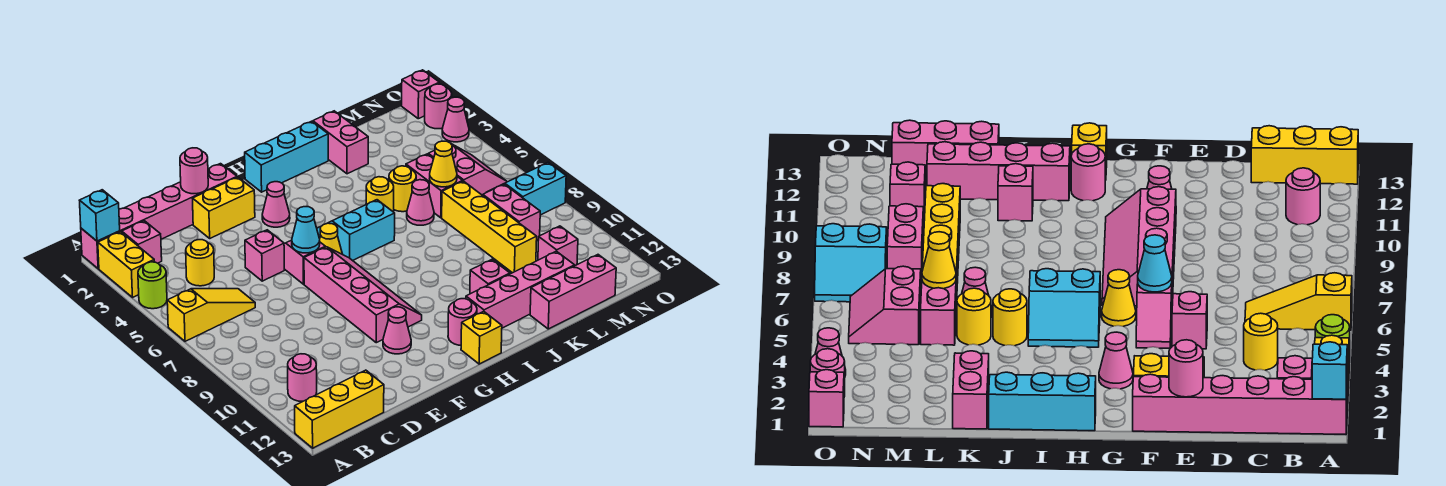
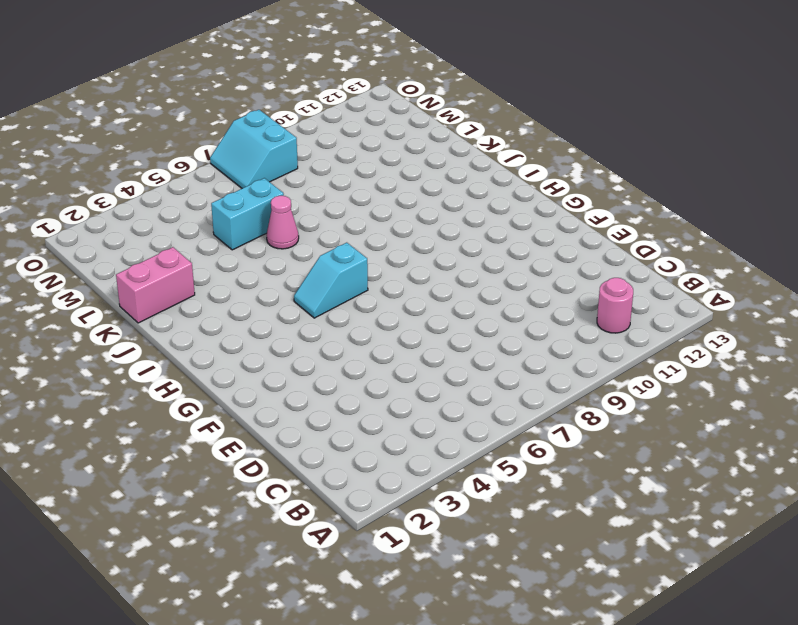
cyan 1x2 slope [294,243,368,318] -> cyan 2x2 slope [317,200,395,261]
cyan 1x2 brick [211,178,284,250] -> pink 1x2 brick [406,154,463,218]
none -> pink 1x6 brick [81,164,237,269]
none -> yellow 1x2 brick [98,232,154,297]
none -> lime 1x1 round brick [138,262,167,309]
none -> yellow 1x3 slope [167,289,255,341]

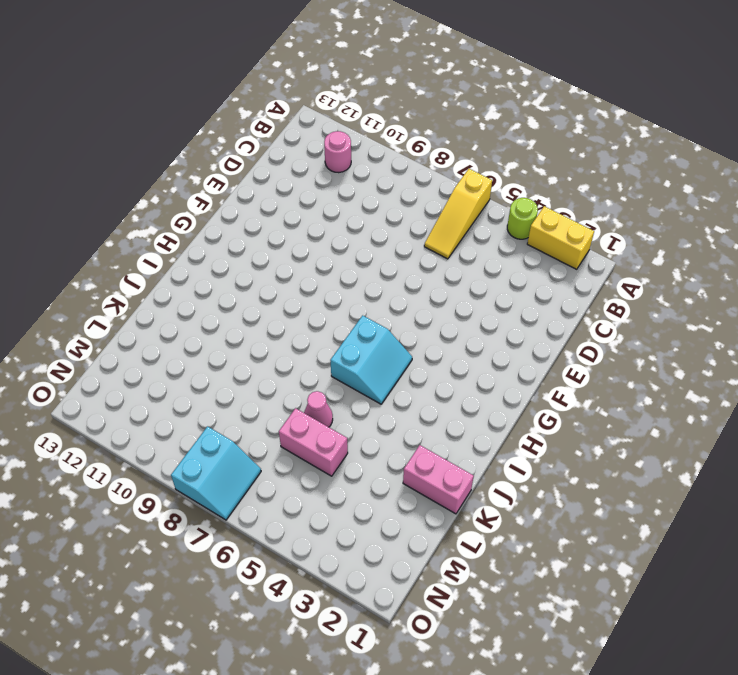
none -> pink 1x6 brick [81,164,237,269]
none -> yellow 1x3 brick [295,370,384,448]
none -> pink 1x1 brick [122,221,162,263]
none -> yellow 1x1 round brick [186,240,214,286]

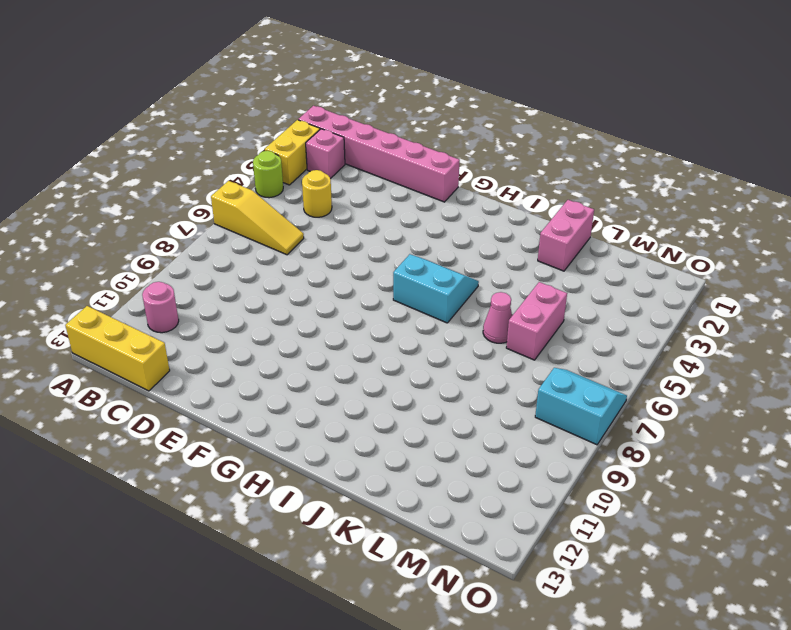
none -> yellow 1x2 brick [192,177,255,238]
none -> pink 1x1 brick [245,230,284,281]
none -> pink 1x2 slope [284,240,325,284]
none -> pink 2x4 slope [304,247,422,343]

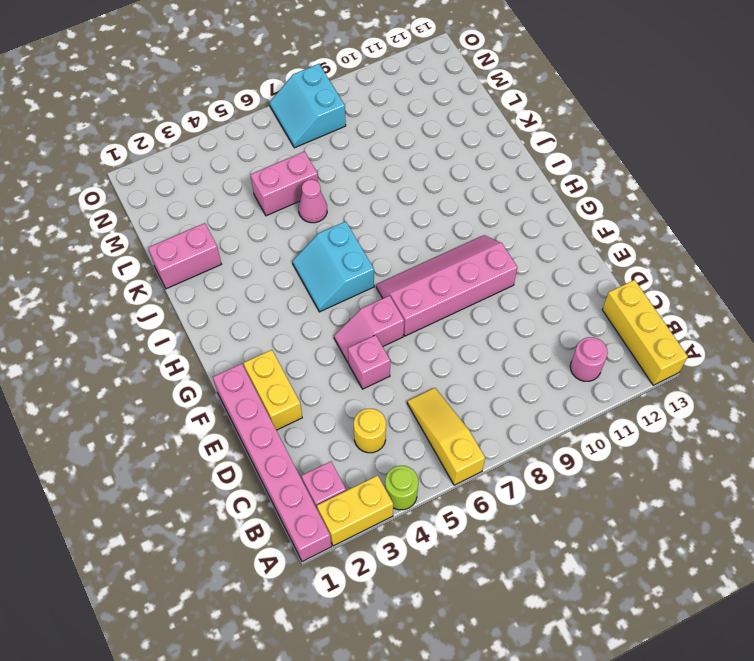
none -> pink 1x1 cone [383,307,411,354]
none -> pink 1x1 cone [262,182,290,227]
none -> yellow 1x1 cone [320,223,342,254]
none -> cyan 1x3 brick [245,121,328,192]

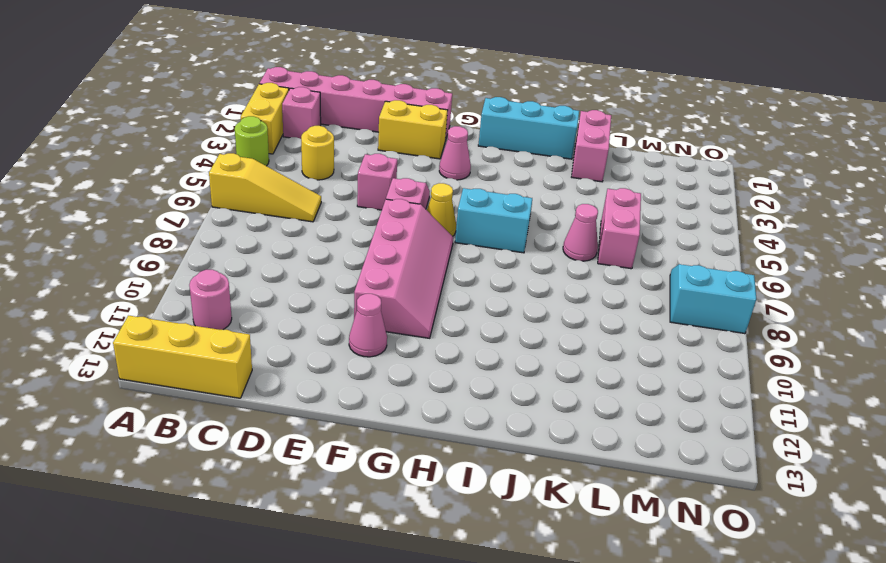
none -> pink 1x1 round brick [448,299,477,345]
none -> yellow 1x1 brick [461,311,502,364]
none -> pink 1x4 brick [466,251,575,328]
none -> yellow 1x1 round brick [366,177,394,212]

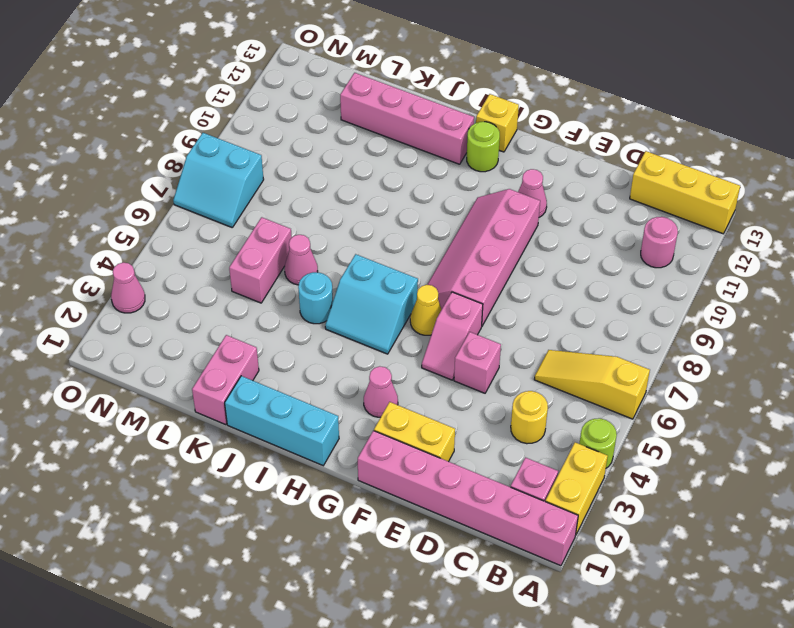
lime 1x1 round brick [467,122,500,172] -> pink 1x1 round brick [448,299,477,345]
cyan 1x1 round brick [298,272,333,324] -> yellow 1x1 round brick [366,177,394,212]
none -> pink 1x1 brick [470,260,510,294]
none -> yellow 1x1 round brick [389,166,416,212]
none -> pink 1x3 brick [530,255,616,329]
none -> yellow 1x4 brick [442,181,537,273]

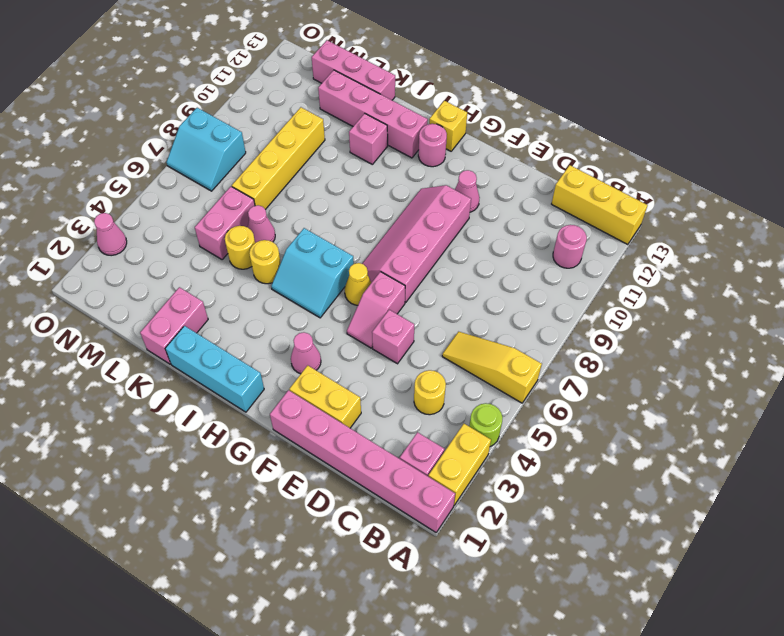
none -> pink 2x2 slope [428,144,507,195]
none -> pink 1x2 brick [483,184,540,240]
none -> pink 1x1 brick [538,226,578,266]
none -> pink 1x1 brick [402,70,439,119]

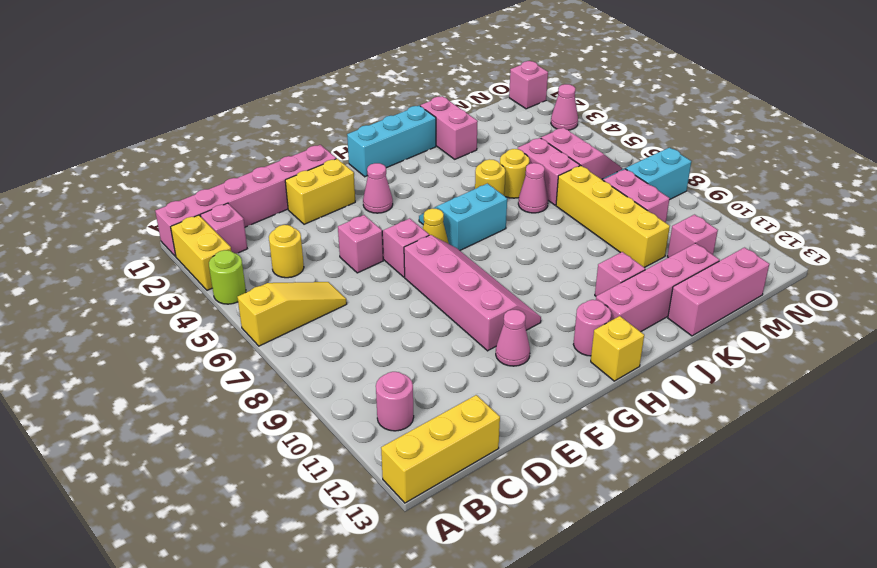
none -> pink 1x1 round brick [425,84,452,129]
none -> cyan 1x1 brick [79,190,120,241]
none -> pink 1x1 round brick [180,148,208,194]
none -> cyan 1x1 cone [292,207,320,253]

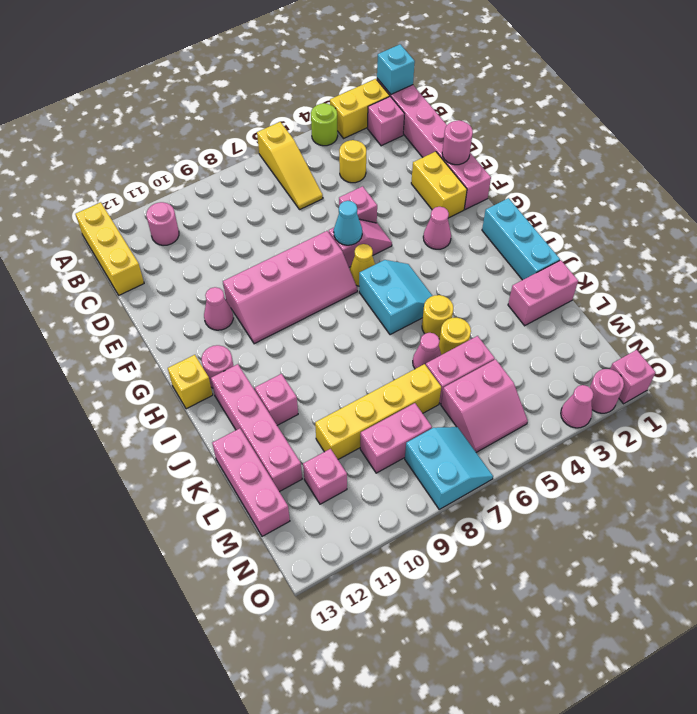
none -> yellow 1x1 cone [430,141,457,187]

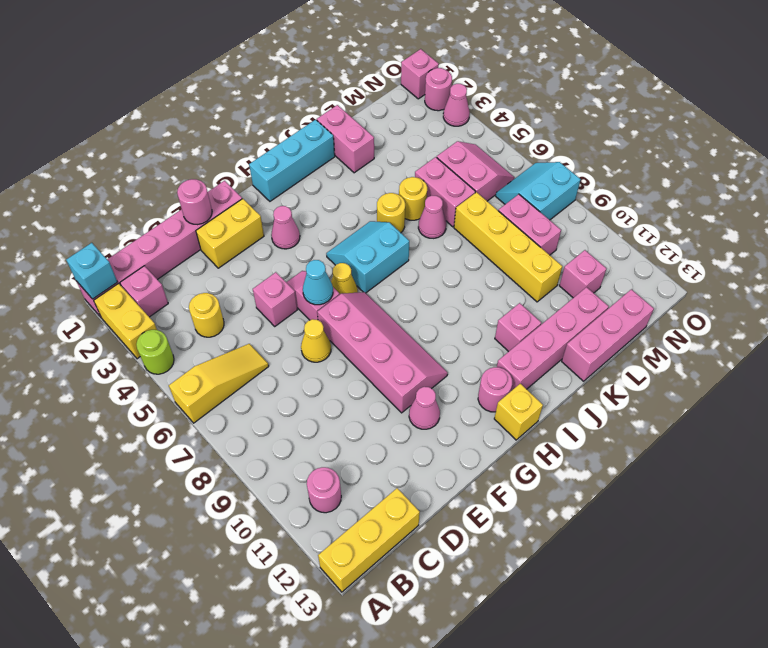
yellow 1x1 cone [301,319,331,362] -> yellow 1x1 cone moved to [430,141,457,187]

